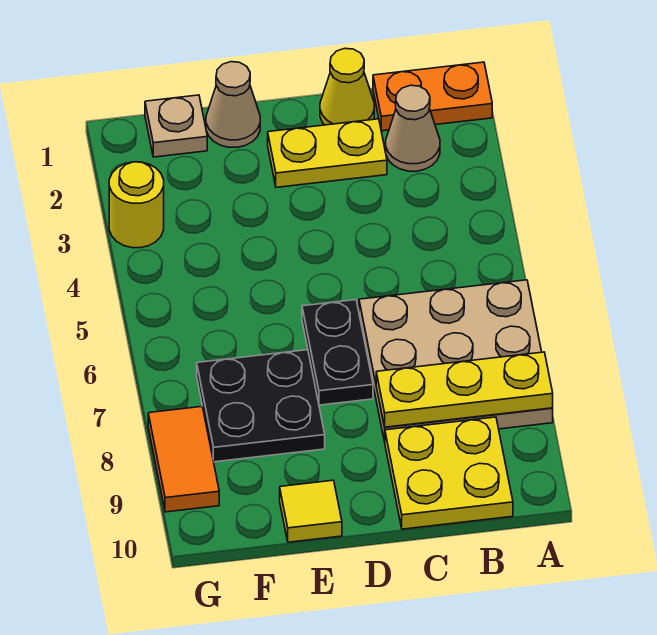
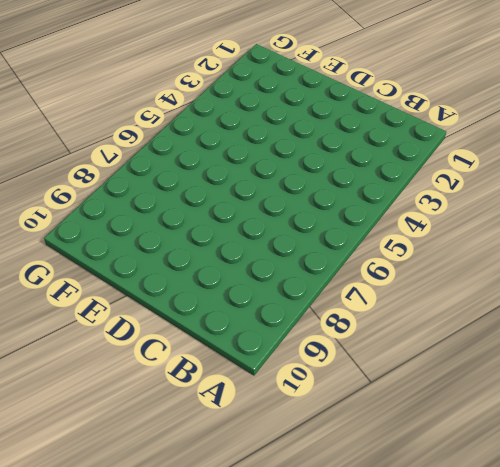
none -> orange 1x2 plate [373,62,492,131]
none -> tan 3x3 plate [359,280,553,442]
none -> tan 1x1 cone [386,85,440,171]

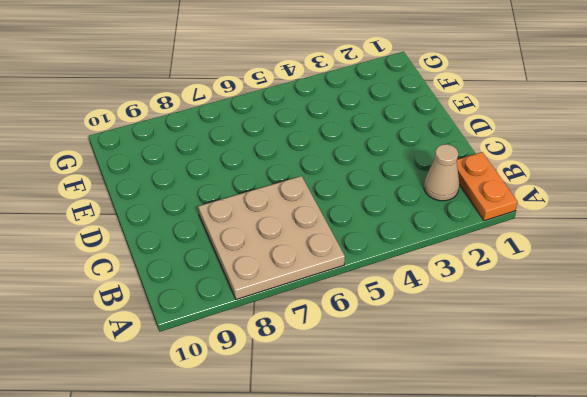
none -> yellow 2x2 plate [385,417,513,529]
none -> yellow 1x1 cone [320,48,374,125]
none -> yellow 1x2 plate [268,119,387,187]

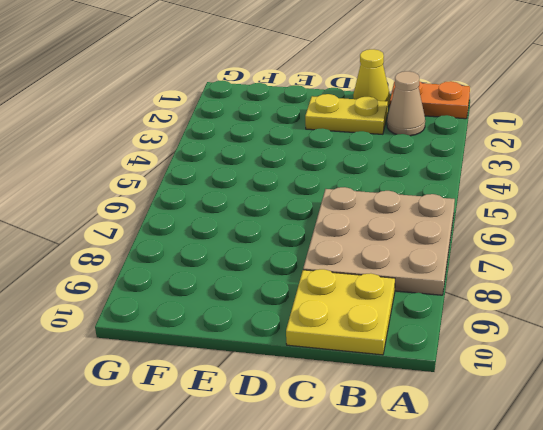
none -> black 1x2 plate [302,300,373,405]
none -> tan 1x1 cone [206,62,260,147]
none -> black 2x2 plate [197,350,325,462]

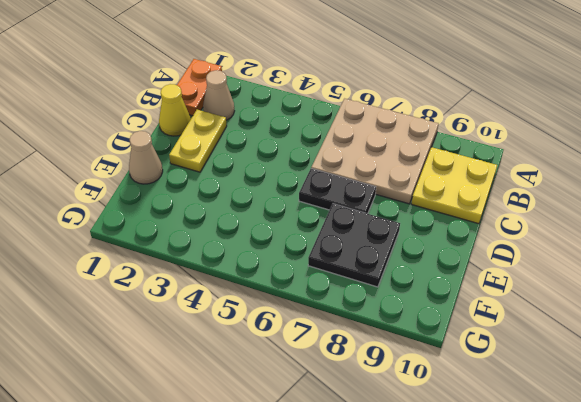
none -> yellow 1x1 tile [280,480,342,542]
none -> tan 1x1 plate [145,95,207,157]
none -> yellow 1x1 round brick [109,162,164,248]

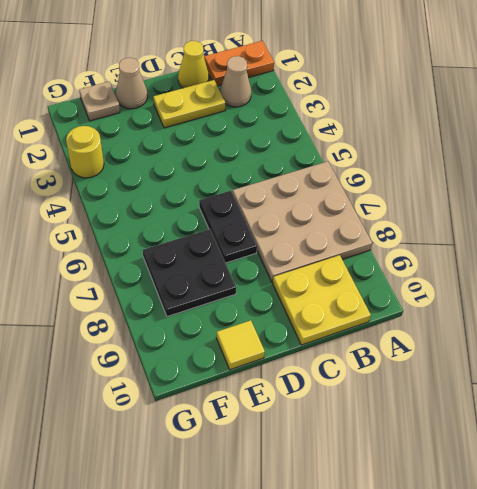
none -> orange 1x2 tile [148,406,219,512]
none -> yellow 1x3 plate [376,352,553,427]

